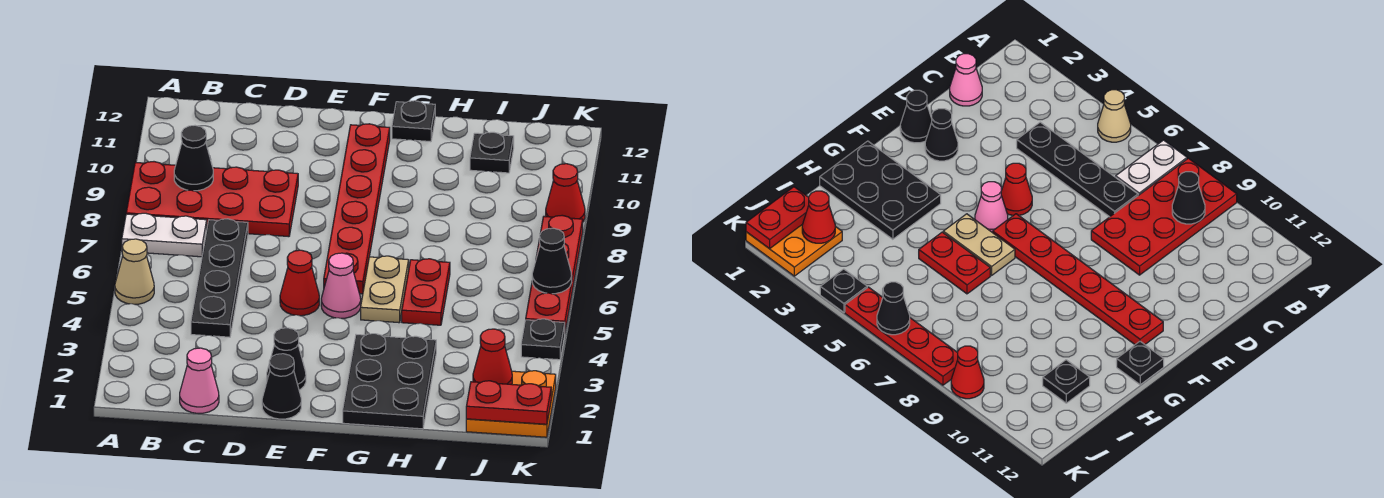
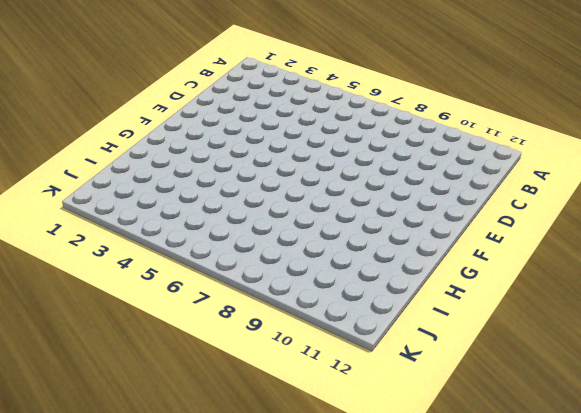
none -> tan 1x1 cone [115,239,154,304]
none -> white 1x2 plate [122,213,207,257]
none -> red 2x4 plate [126,162,298,237]

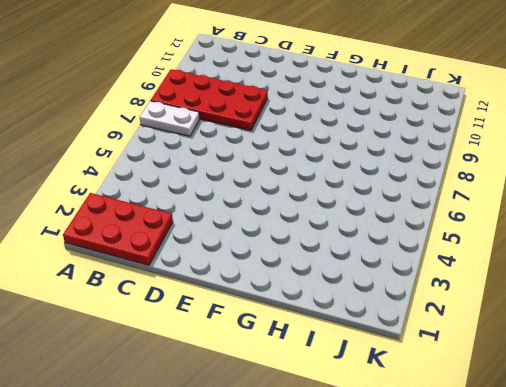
red 2x3 plate [63,193,173,265] -> pink 1x1 cone [180,348,219,413]
none -> tan 1x1 cone [115,239,154,304]
none -> black 1x4 plate [191,219,248,337]
none -> black 1x1 cone [262,354,301,419]

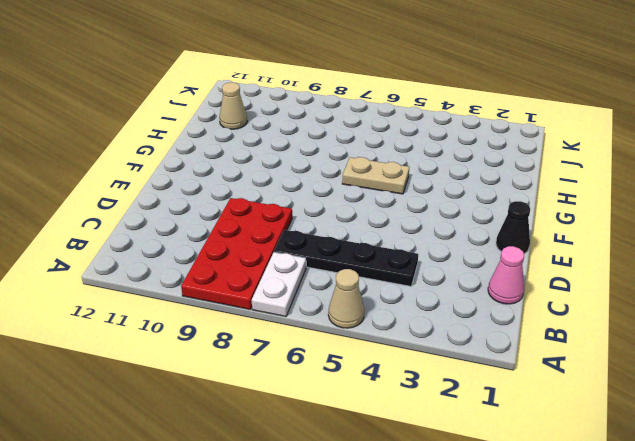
tan 1x1 cone [219,82,247,129] -> black 1x1 plate [470,132,514,173]
none -> black 1x1 cone [267,328,306,390]
none -> red 1x1 cone [280,250,319,316]
none -> pink 1x1 cone [321,253,361,318]

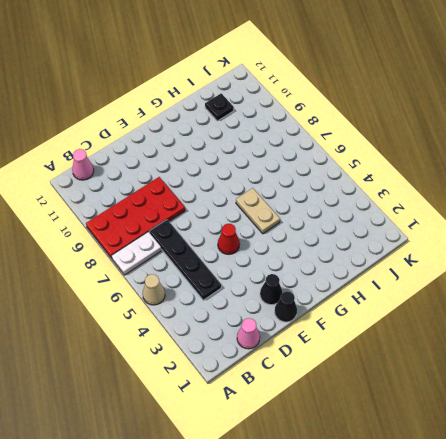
pink 1x1 cone [72,149,94,180] -> pink 1x1 cone moved to [321,253,361,318]
none -> red 1x6 plate [324,124,390,294]
none -> black 2x3 plate [343,334,436,429]
none -> black 1x1 plate [392,101,435,142]

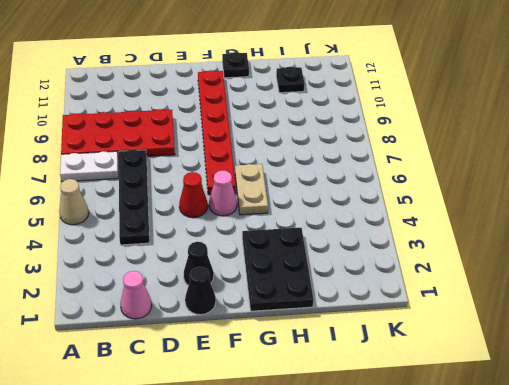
none -> red 1x2 plate [402,259,450,325]
none -> orange 2x2 plate [466,371,556,437]
none -> black 1x1 plate [521,319,565,360]

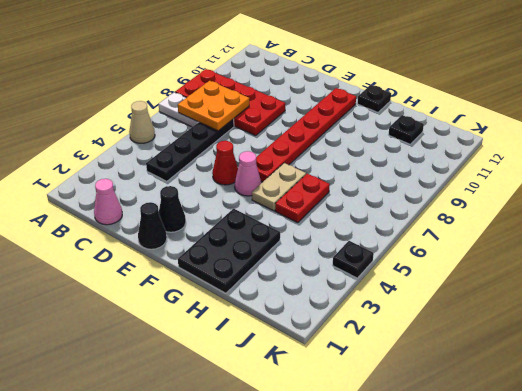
orange 2x2 plate [178,81,249,131] -> orange 2x2 plate moved to [466,371,556,437]
none -> red 1x4 plate [526,215,583,331]
none -> red 1x1 cone [546,164,585,222]
none -> black 1x1 cone [174,126,213,191]

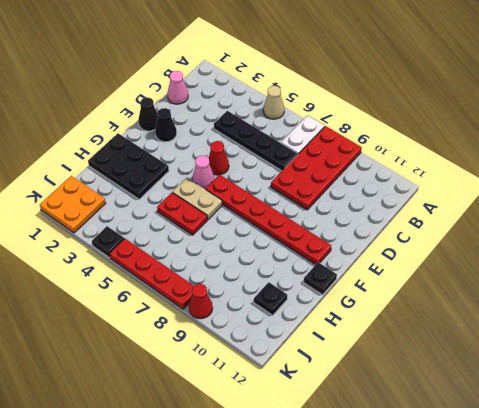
none -> black 1x1 cone [174,126,213,191]
none -> red 1x2 plate [466,381,551,424]
none -> red 1x1 cone [473,329,512,384]

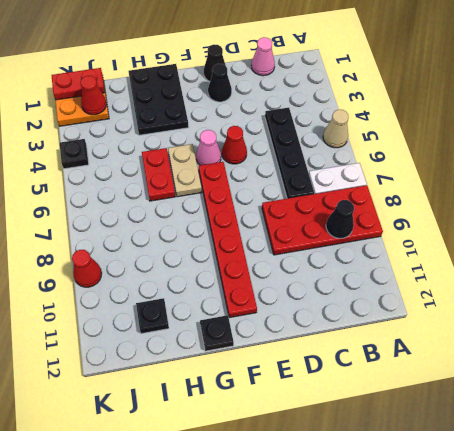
none -> red 1x4 plate [526,215,583,331]
none -> black 1x1 cone [532,228,572,294]

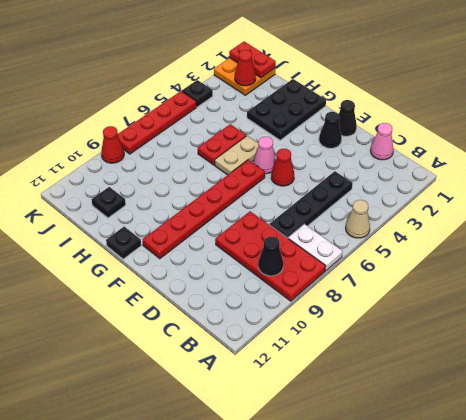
none -> black 1x1 cone [532,228,572,294]

